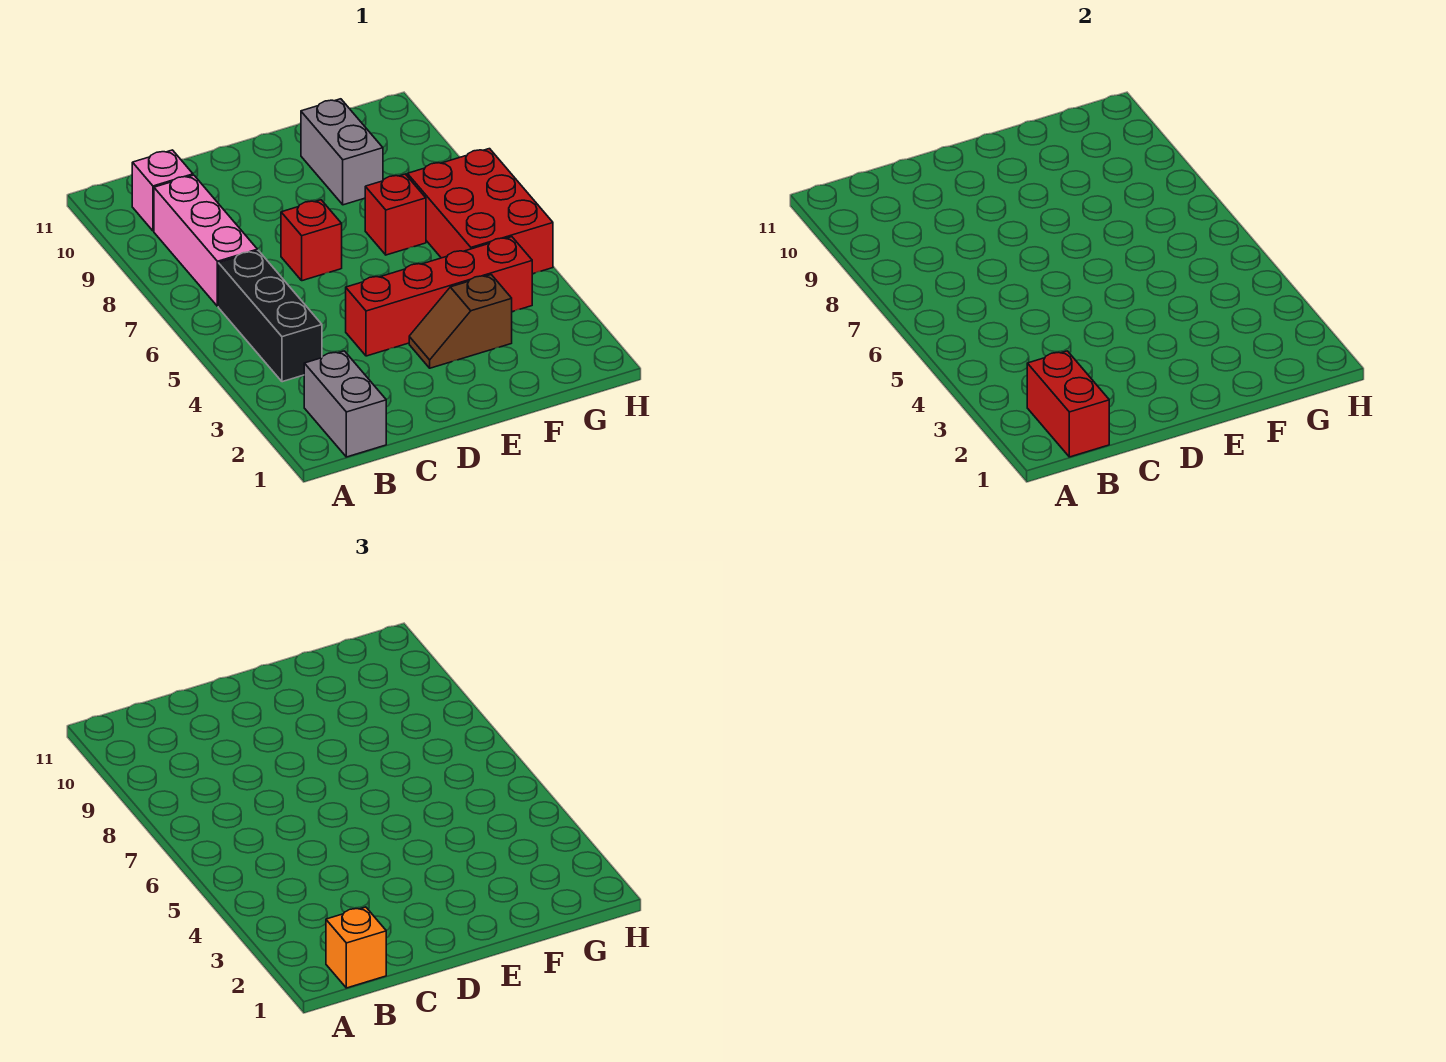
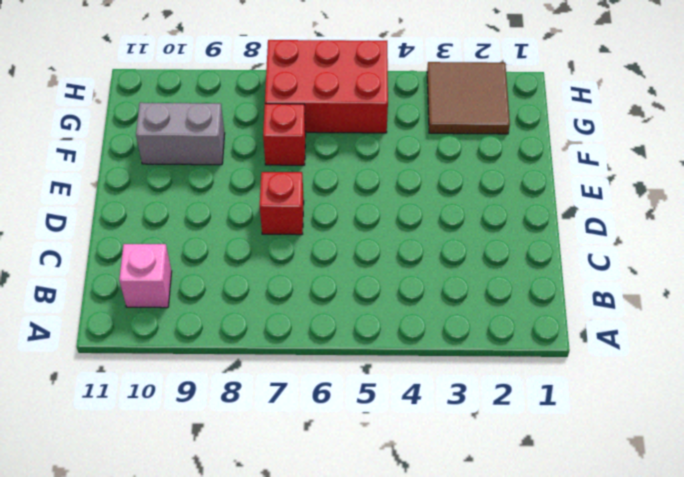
brown 2x2 tile [427,62,510,134] -> none
none -> grey 1x2 brick [304,351,386,457]
none -> black 1x3 brick [218,251,322,382]
none -> pink 1x3 brick [154,175,257,306]

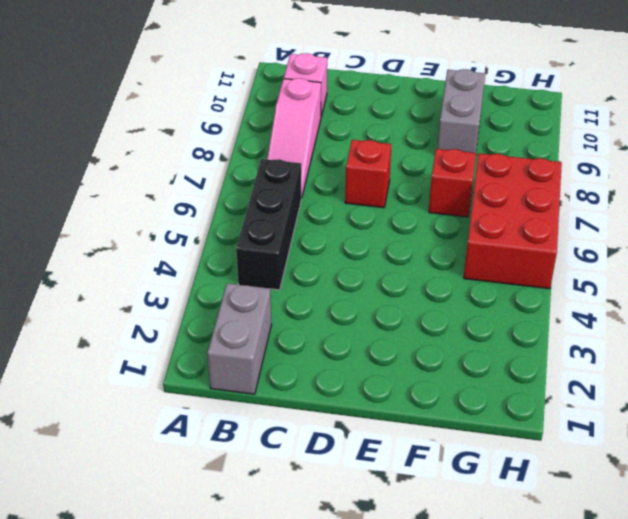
pink 1x3 slope [267,78,321,197] -> pink 1x3 brick [154,175,257,306]
none -> red 1x4 brick [346,237,532,356]
none -> brown 1x2 slope [409,275,512,368]
none -> red 1x2 brick [1027,351,1109,457]

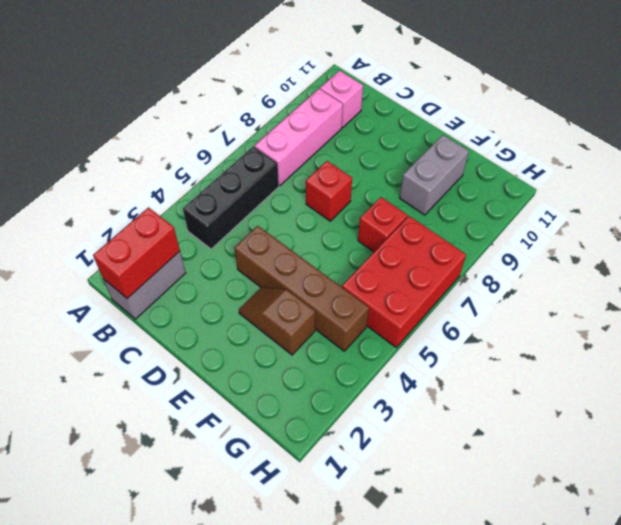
brown 1x4 brick [234,226,369,351] -> red 1x4 brick [346,237,532,356]
none -> orange 1x1 brick [326,907,386,988]

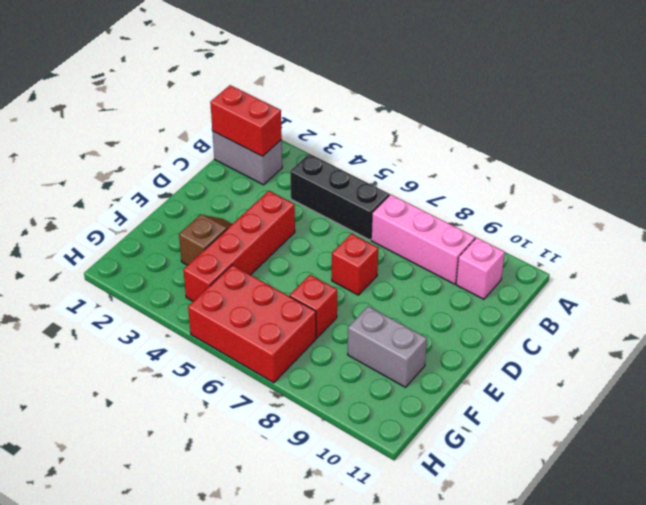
none -> orange 1x1 brick [326,907,386,988]

